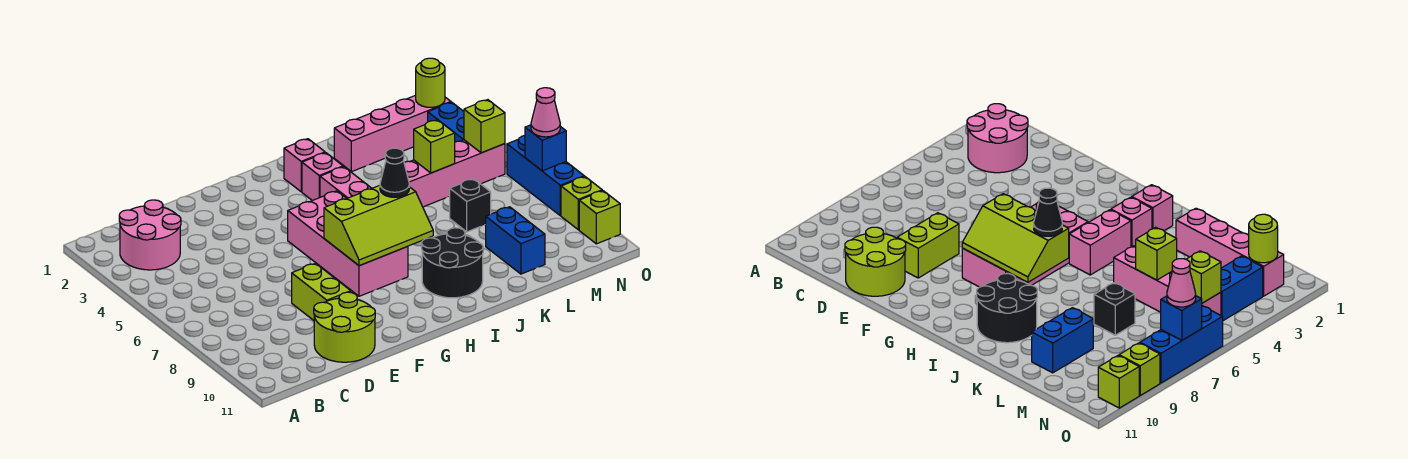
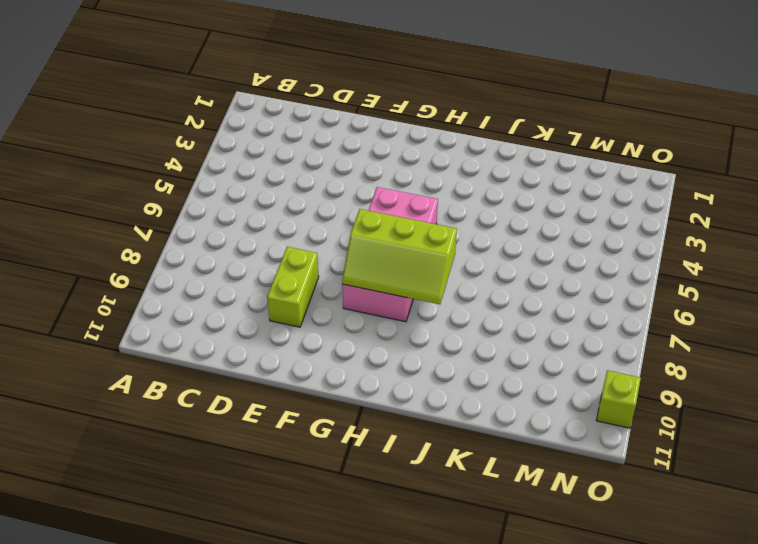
none -> pink 2x2 round brick [119,200,181,270]
none -> lime 2x2 round brick [314,292,375,362]
none -> pink 1x1 brick [284,139,325,192]

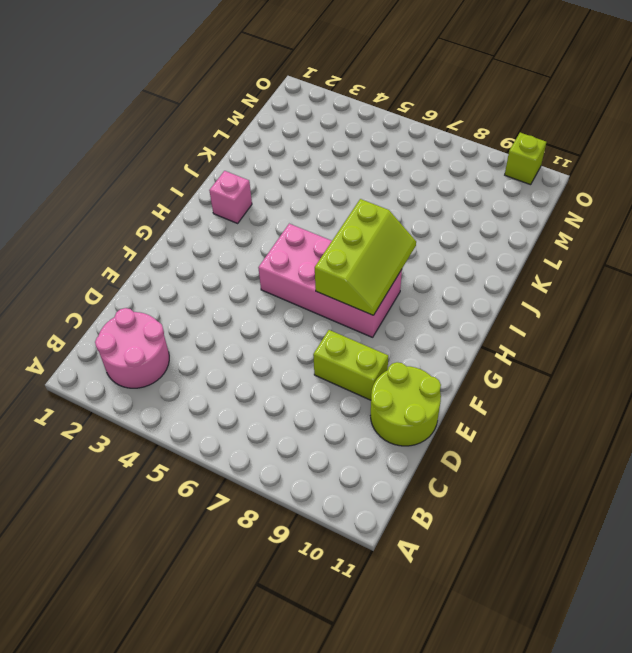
none -> pink 1x1 brick [302,153,343,201]
none -> pink 1x2 brick [320,167,372,198]
none -> black 2x2 round brick [422,228,483,298]

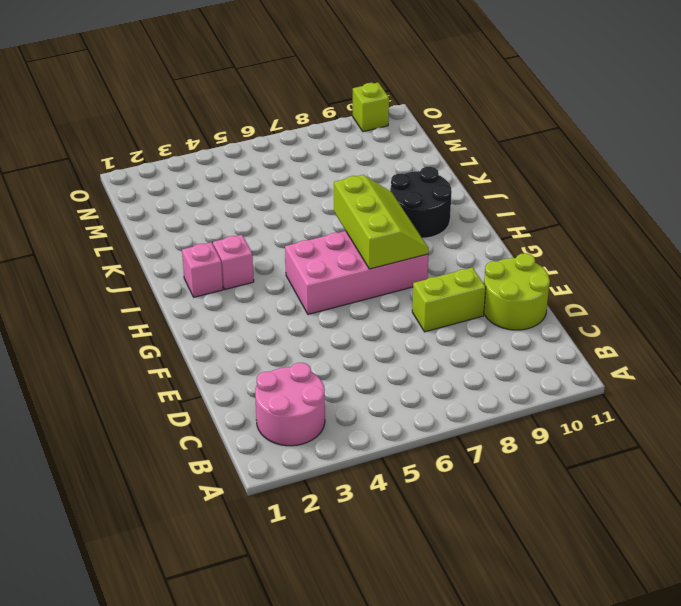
none -> pink 1x2 brick [320,167,372,198]
none -> pink 1x4 brick [334,95,451,172]
none -> pink 1x4 brick [404,140,505,207]

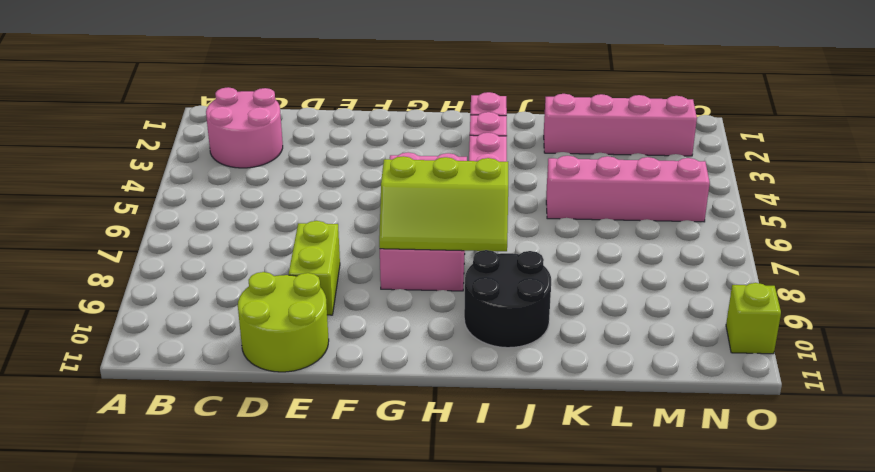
none -> black 1x1 brick [449,179,491,232]
none -> blue 1x2 brick [486,207,545,274]
none -> blue 1x2 brick [428,102,464,142]

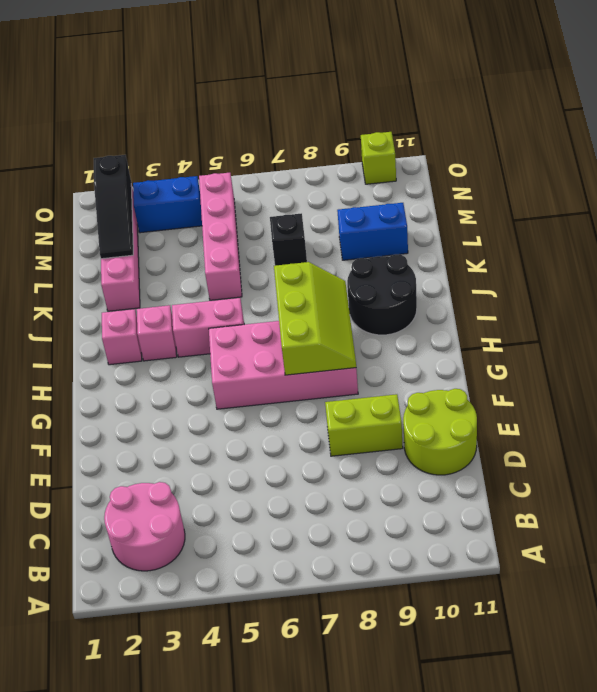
black 1x3 slope [94,155,133,259] -> lime 1x1 round brick [416,58,445,107]
none -> blue 1x3 brick [507,136,584,216]
none -> lime 1x1 brick [561,177,602,230]
none -> lime 1x1 brick [414,120,455,173]

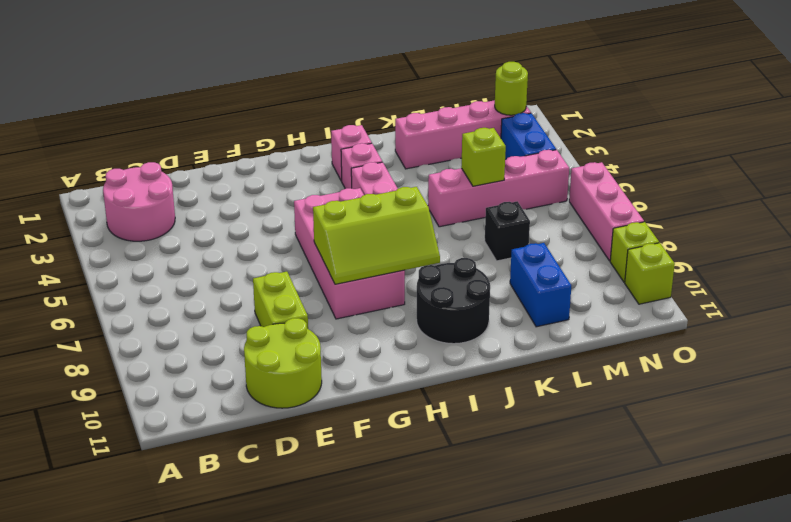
pink 1x3 brick [569,162,644,261] -> blue 1x3 brick [507,136,584,216]
none -> lime 1x1 brick [464,100,505,153]
none -> blue 1x1 brick [525,125,566,171]
none -> black 1x1 cone [380,148,409,197]

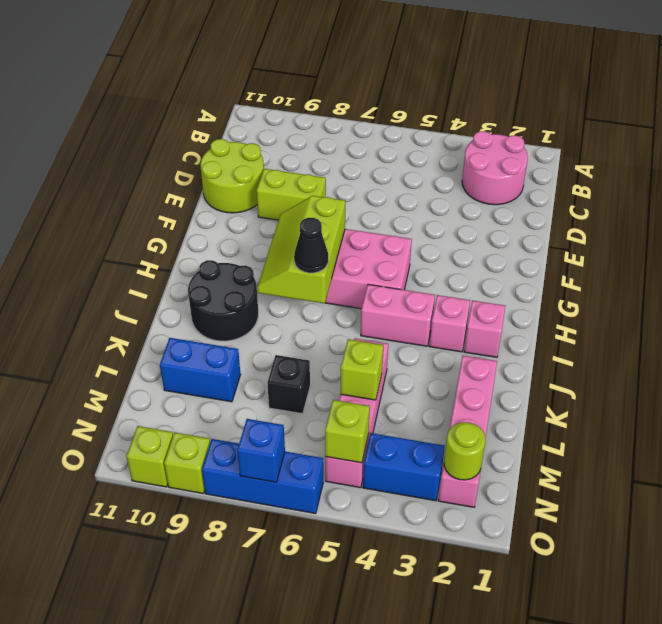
none -> pink 1x1 cone [531,88,560,137]

